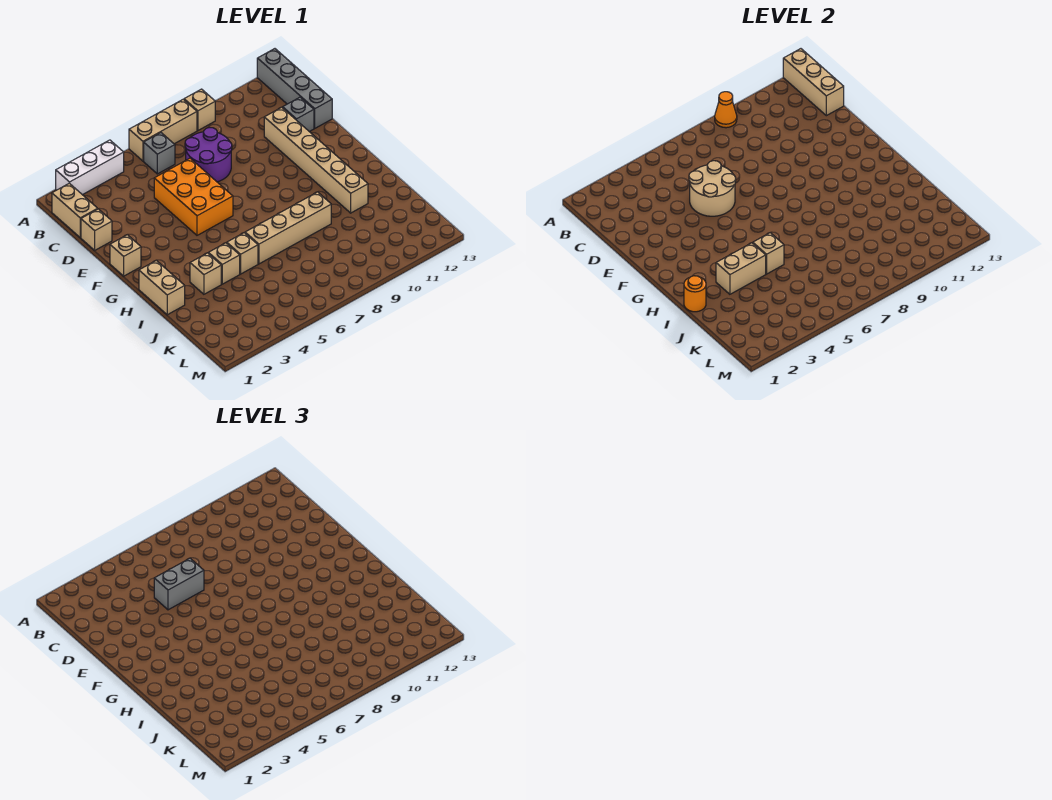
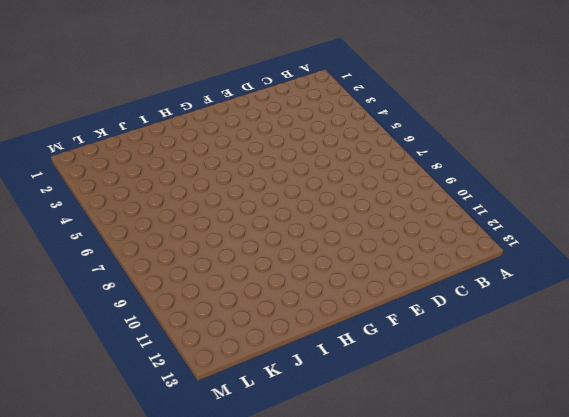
none -> white 1x3 brick [56,140,124,195]
none -> tan 1x3 brick [129,99,197,161]
none -> tan 1x1 brick [184,89,215,130]

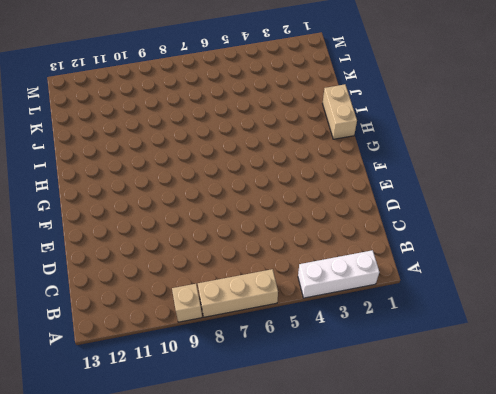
none -> grey 1x4 brick [257,49,332,128]
none -> tan 1x2 brick [52,183,97,237]
none -> grey 1x1 brick [144,133,175,174]

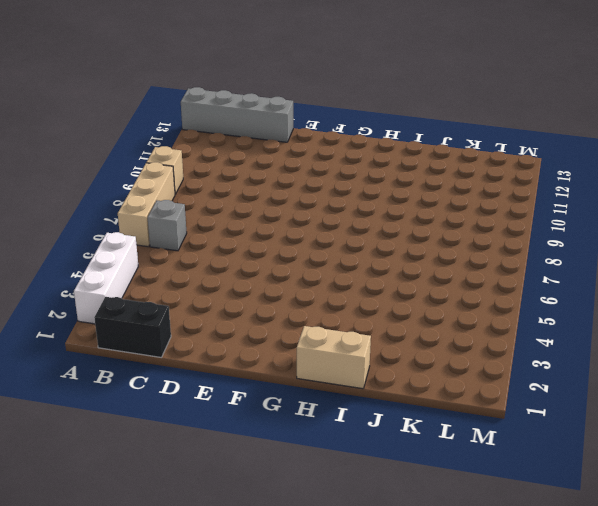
black 1x2 brick [94,297,171,357] -> tan 1x2 brick [52,183,97,237]
none -> purple 2x2 round brick [185,128,232,182]
none -> tan 1x1 brick [81,209,112,250]
none -> orange 2x3 brick [154,158,233,235]

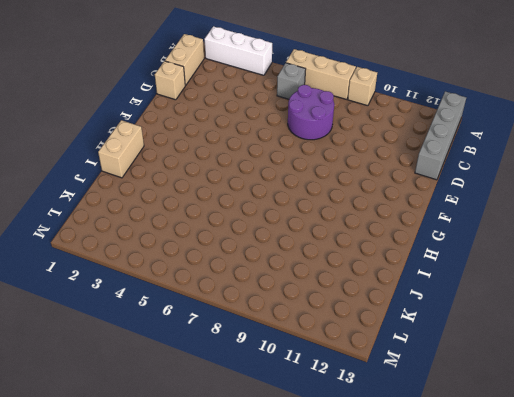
none -> orange 2x3 brick [154,158,233,235]
none -> tan 1x6 brick [264,107,368,213]
none -> grey 1x1 brick [283,97,314,132]

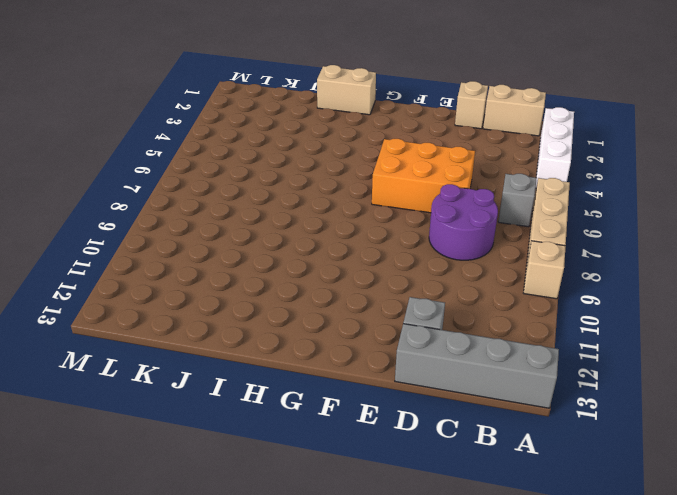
none -> tan 1x6 brick [264,107,368,213]
none -> tan 1x1 brick [110,235,141,276]
none -> tan 1x1 brick [190,253,221,294]

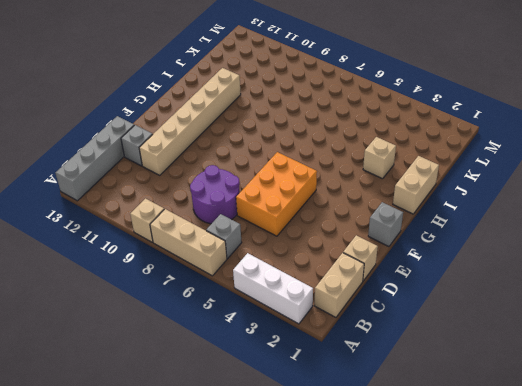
grey 1x1 brick [368,202,403,247] -> tan 1x1 brick [110,235,141,276]
none -> tan 1x1 brick [208,243,240,284]
none -> tan 1x1 brick [227,233,258,274]
none -> tan 1x4 brick [245,192,331,264]

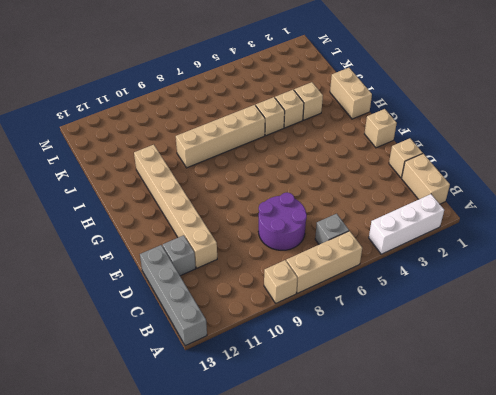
none -> orange 2x3 brick [154,158,233,235]
none -> orange 1x1 cone [715,92,737,128]
none -> tan 1x3 brick [783,49,844,116]

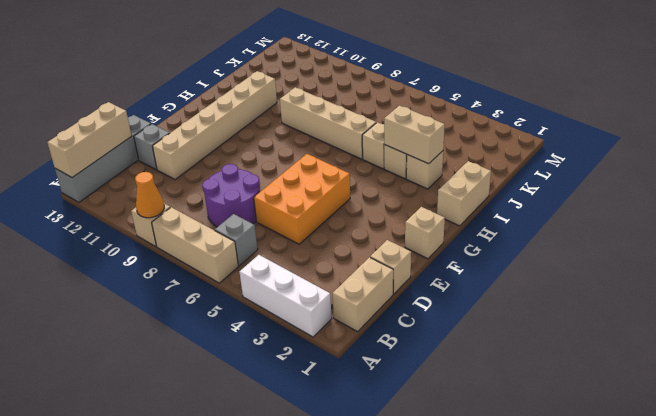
none -> tan 2x2 round brick [689,161,736,216]
none -> orange 1x1 round brick [684,276,706,312]
none -> tan 1x1 brick [753,233,784,274]

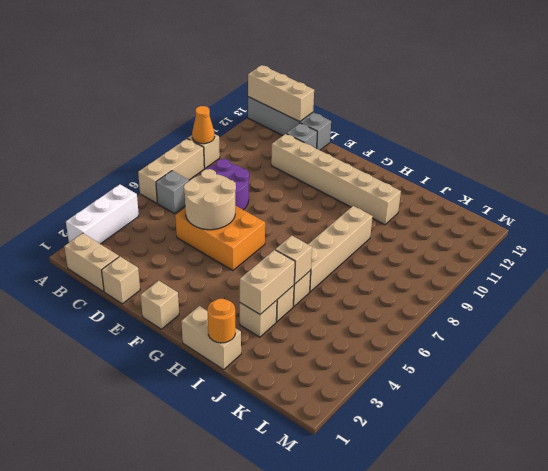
none -> grey 1x2 brick [154,558,204,610]

